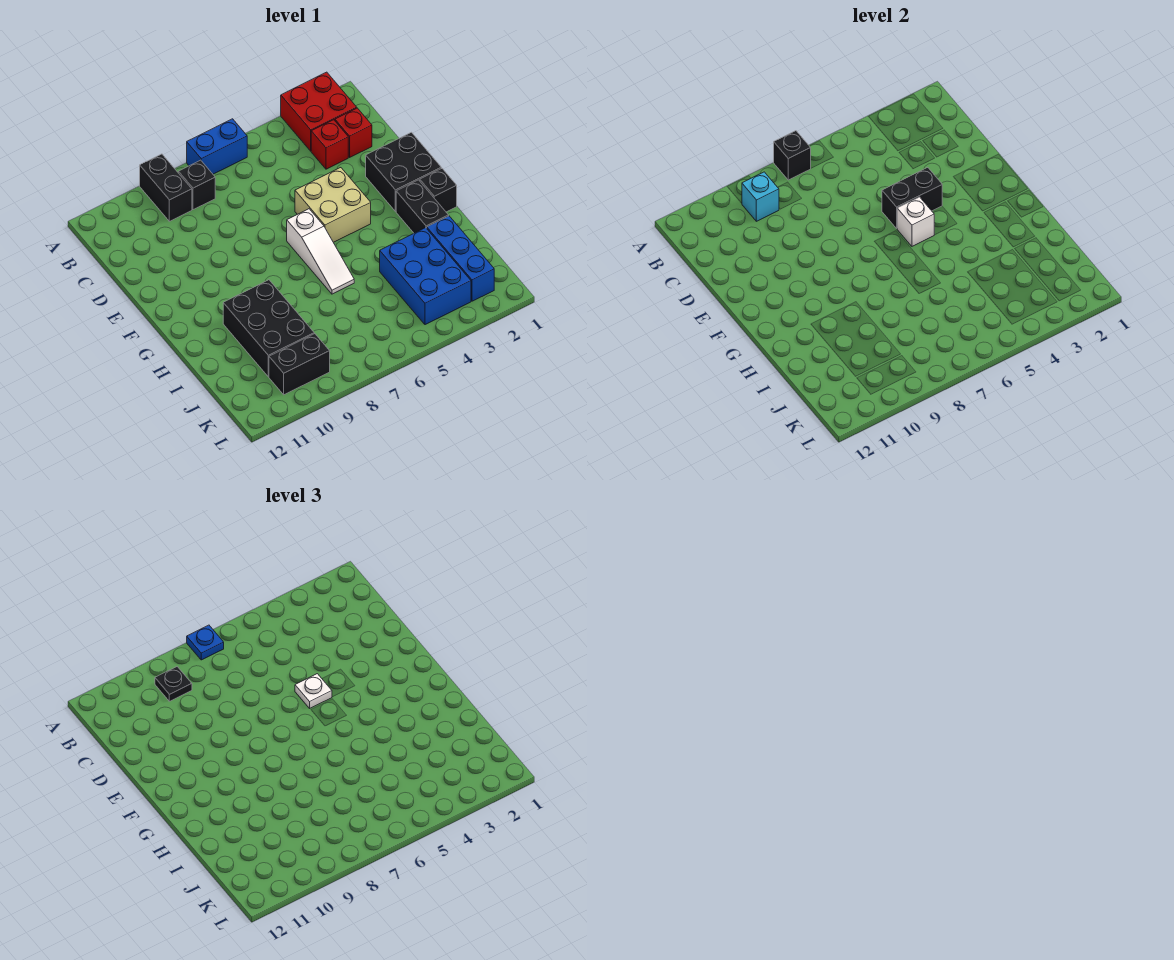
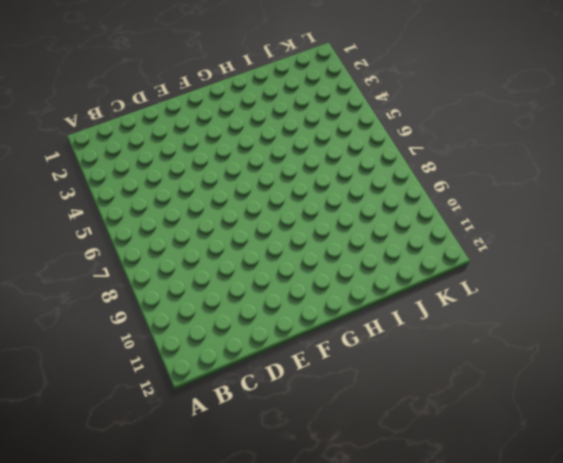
none -> red 2x2 brick [281,72,357,151]
none -> blue 1x2 brick [187,119,247,174]
none -> black 1x2 brick [140,154,192,221]

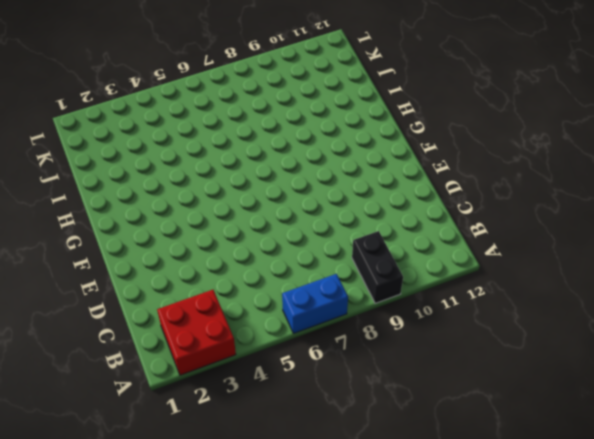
none -> black 1x1 brick [178,160,215,210]
none -> red 1x1 brick [335,108,372,157]
none -> red 1x1 brick [311,120,348,169]

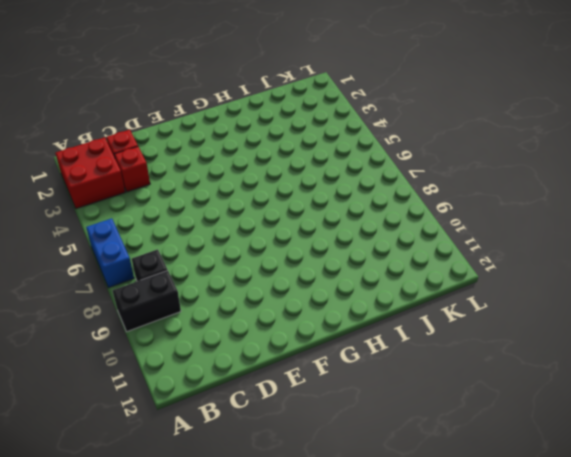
none -> black 2x2 brick [366,132,441,212]
none -> tan 2x2 brick [295,168,371,242]
none -> white 1x3 slope [287,209,354,294]

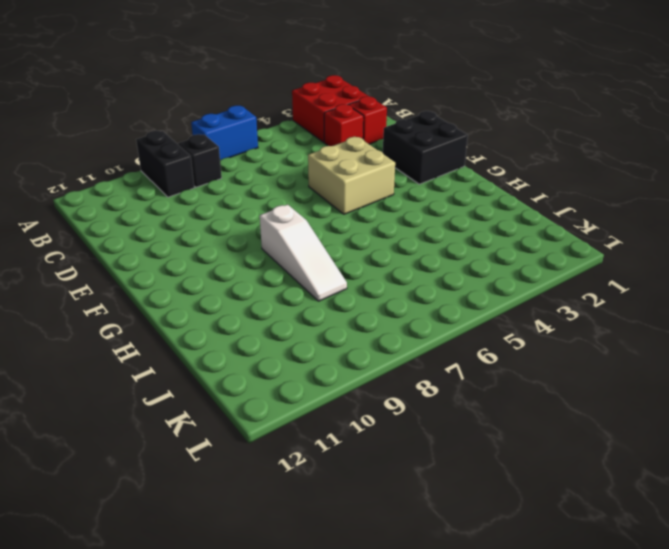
white 1x3 slope [260,205,347,301] -> white 1x3 slope moved to [287,209,354,294]
none -> black 1x1 brick [420,168,457,212]
none -> black 1x2 brick [396,180,449,233]
none -> black 2x3 brick [223,280,314,377]

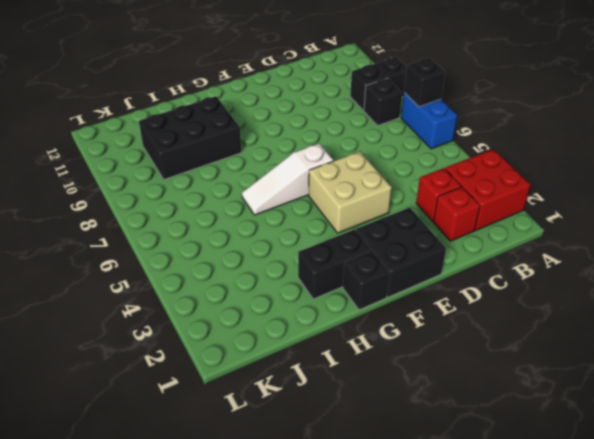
none -> blue 1x3 brick [427,216,494,301]
none -> blue 2x3 brick [380,228,471,325]
none -> black 1x2 brick [269,334,330,395]

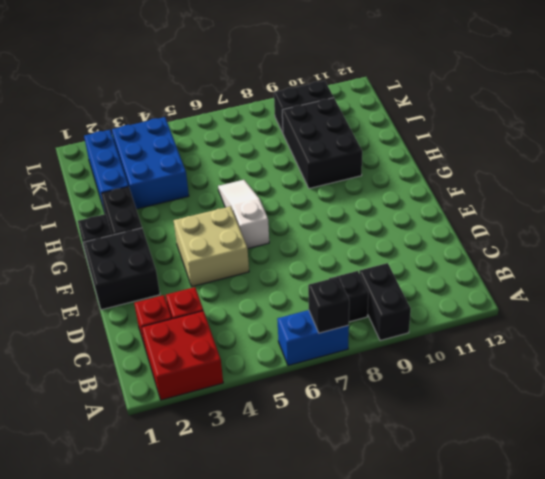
none -> cyan 1x1 brick [742,172,779,221]
none -> black 1x2 brick [882,168,942,228]
none -> white 1x1 brick [897,197,934,246]

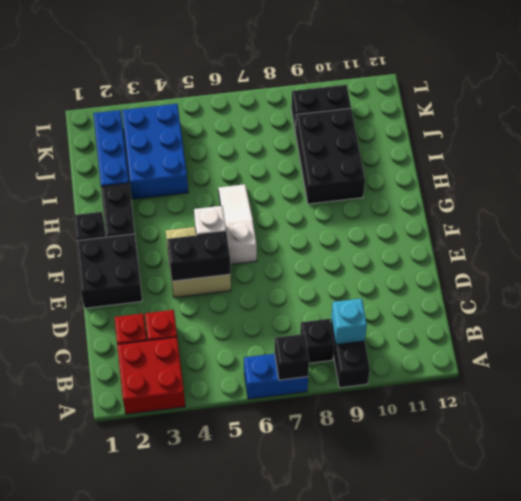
none -> blue 1x1 plate [187,625,224,660]
none -> black 1x1 plate [155,667,192,701]
none -> white 1x1 plate [295,674,332,708]

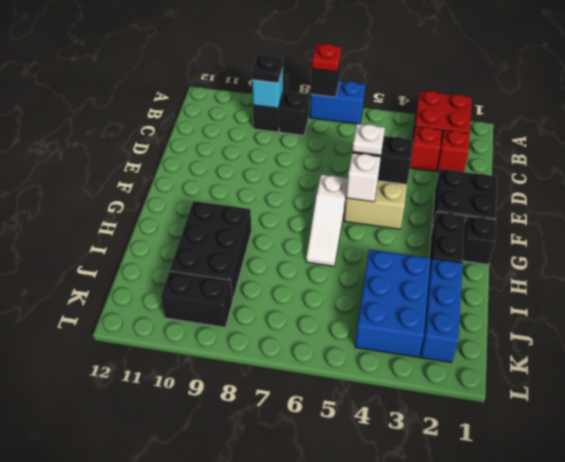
red 1x1 plate [312,44,342,72] -> blue 1x1 plate [187,625,224,660]

